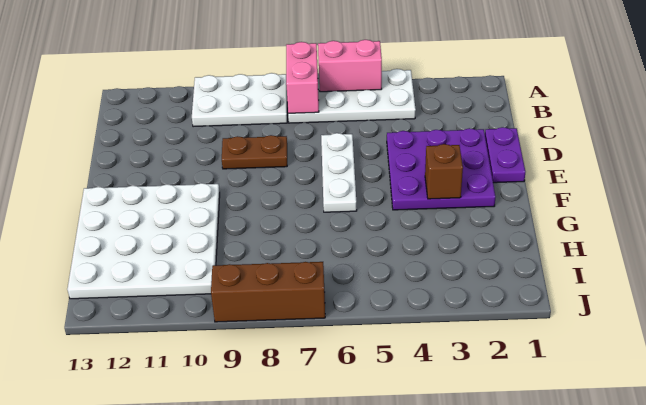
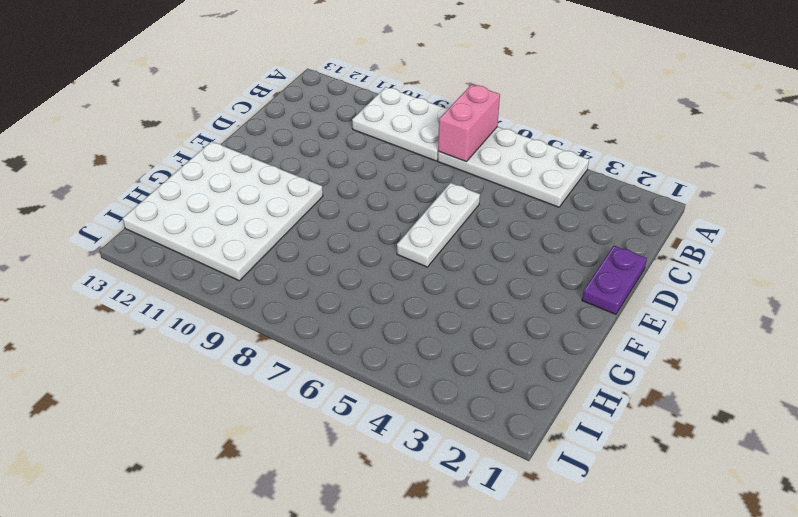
none -> purple 3x3 plate [387,128,495,210]
none -> brown 1x2 plate [222,135,287,169]

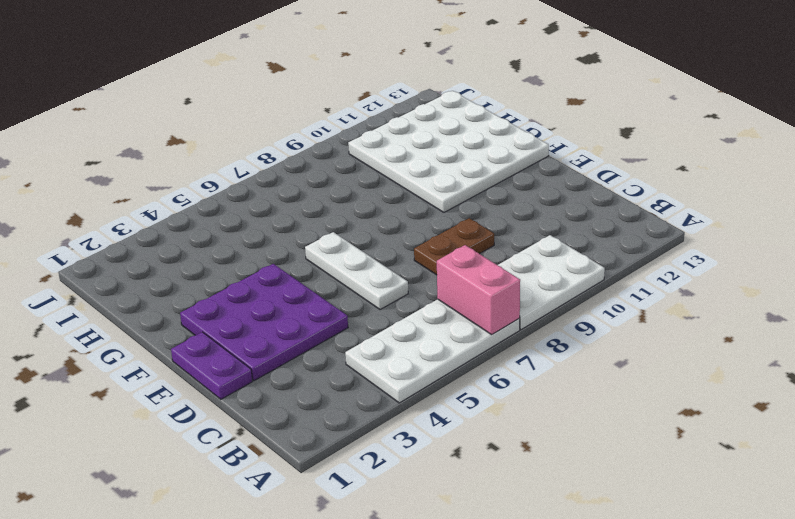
none -> brown 1x3 brick [211,262,325,322]
none -> pink 1x2 brick [318,40,382,92]

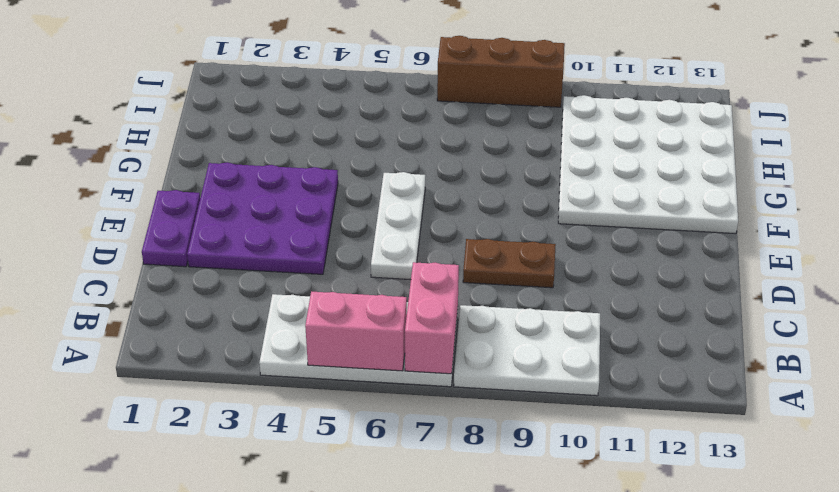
none -> brown 1x1 brick [425,144,463,199]

